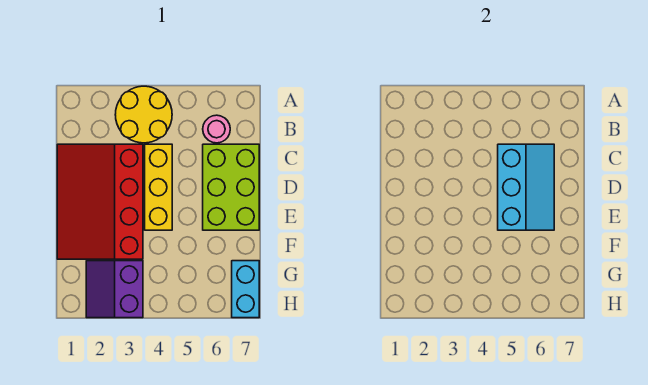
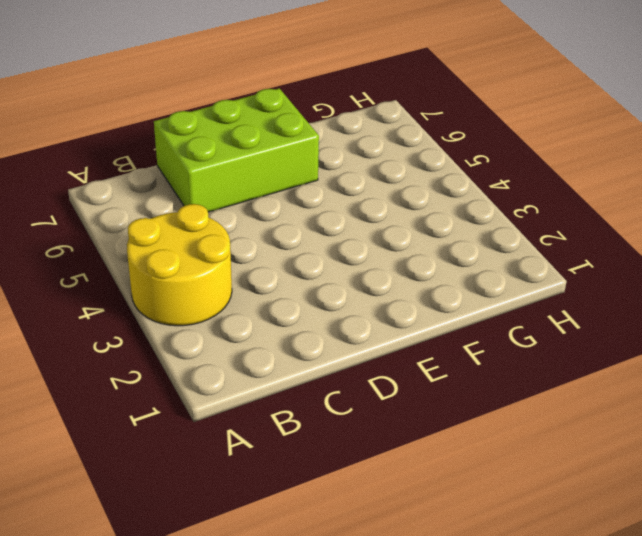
none -> pink 1x1 round brick [203,115,230,143]
none -> red 3x4 slope [57,144,143,259]

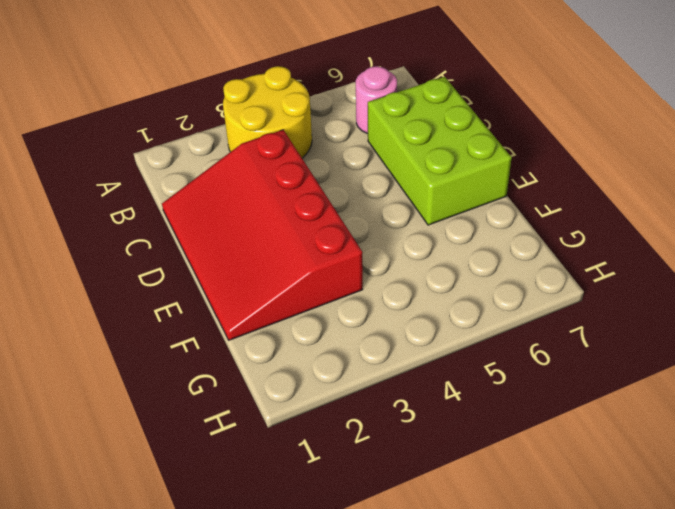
none -> yellow 1x3 brick [145,144,172,230]
none -> purple 2x2 slope [86,261,143,318]

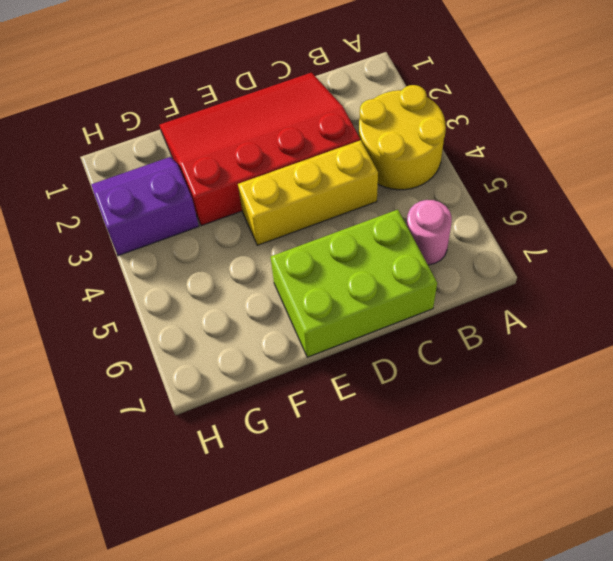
none -> cyan 1x2 brick [232,261,259,318]
none -> cyan 2x3 slope [498,144,554,230]

